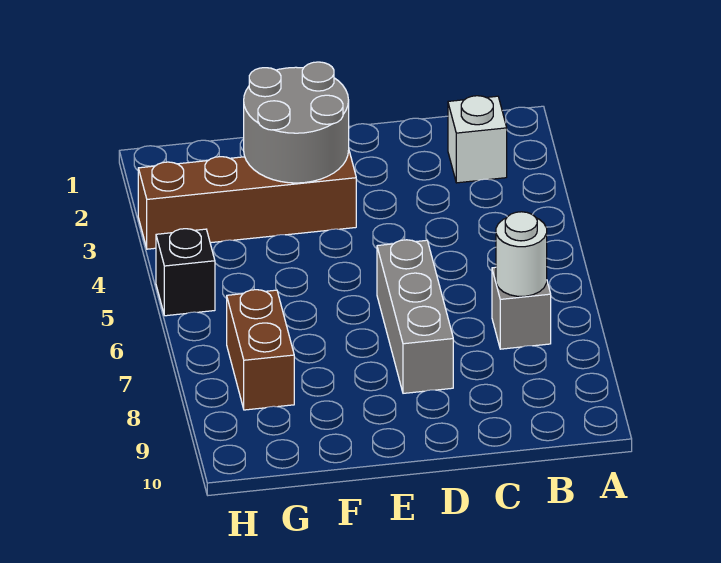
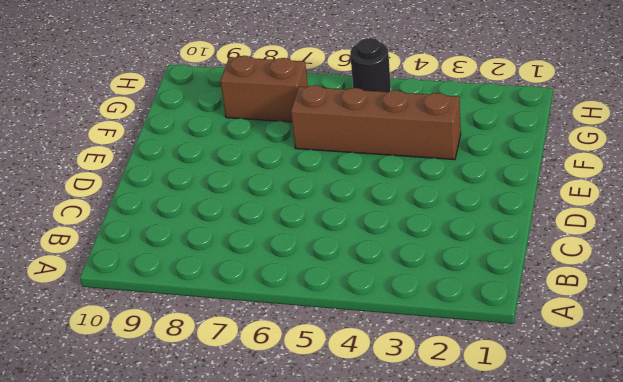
brown 1x4 brick [291,85,461,160] -> brown 1x4 brick turned to [138,150,356,249]
black 1x1 round brick [350,38,391,92] -> black 1x1 brick [156,229,215,316]
none -> white 1x1 brick [448,96,507,183]
none -> grey 1x1 brick [492,267,551,349]

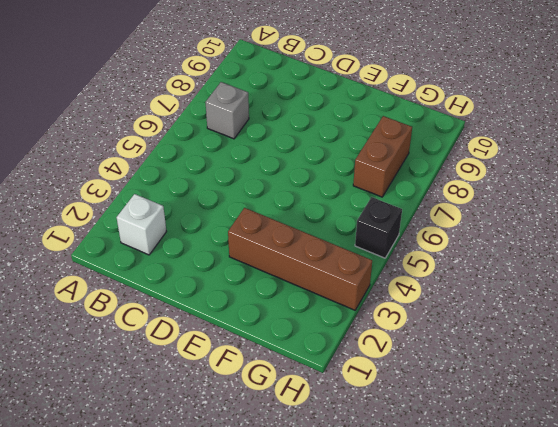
none -> grey 1x3 brick [377,240,453,393]
none -> white 1x1 round brick [496,212,547,296]

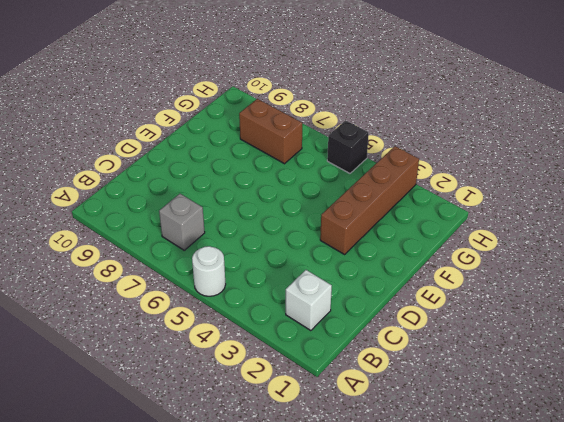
white 1x1 round brick [192,246,226,296] -> white 1x1 round brick moved to [496,212,547,296]
none -> grey 1x3 brick [377,240,453,393]
none -> grey 2x2 round brick [244,62,349,183]

